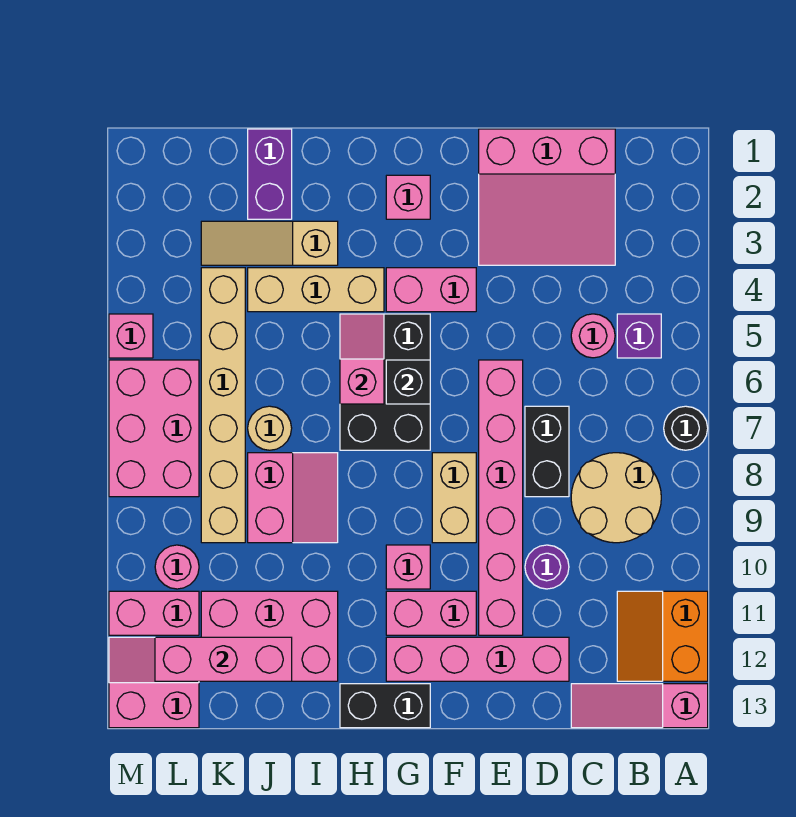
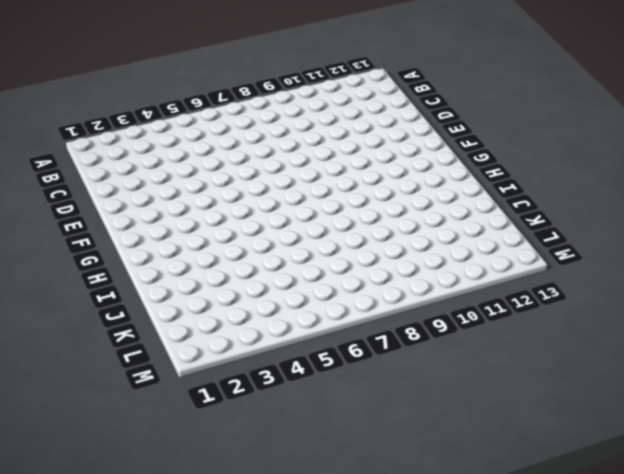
none -> black 1x1 round brick [664,406,708,450]
none -> orange 2x2 slope [617,591,708,681]
none -> pink 1x3 slope [571,684,708,728]
none -> purple 1x1 brick [617,314,661,358]

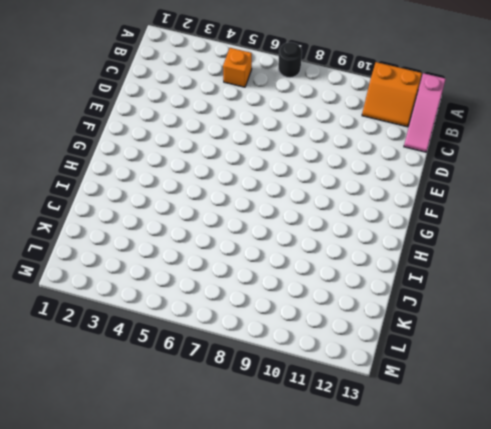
orange 1x1 brick [223,48,252,87] -> purple 1x1 brick [617,314,661,358]
none -> tan 2x2 round brick [571,453,661,543]
none -> pink 3x3 slope [479,129,615,265]
none -> pink 1x1 round brick [571,314,615,358]
none -> black 1x2 brick [525,406,569,497]

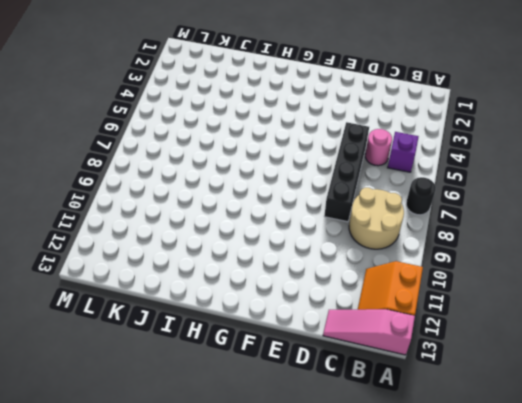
black 1x4 brick [324,122,369,222] -> black 1x2 brick [525,406,569,497]
none -> pink 3x3 slope [479,129,615,265]
none -> purple 1x1 round brick [525,545,569,589]
none -> pink 1x4 brick [386,637,569,681]
none -> pink 1x6 brick [479,360,523,635]

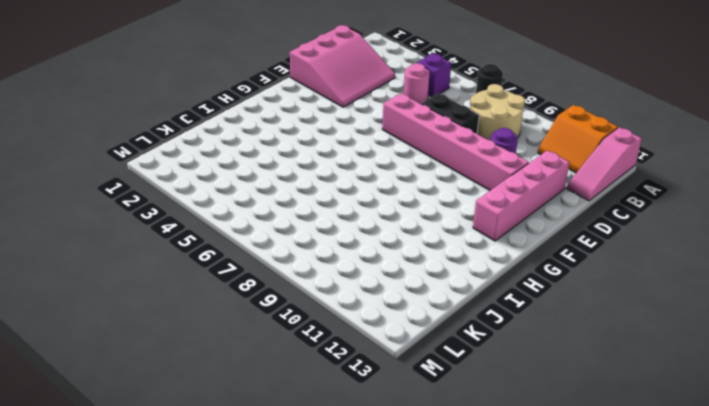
none -> pink 1x2 brick [386,268,476,312]
none -> tan 1x2 brick [432,453,476,543]
none -> pink 1x2 brick [386,591,476,635]
none -> pink 1x1 brick [386,175,430,219]

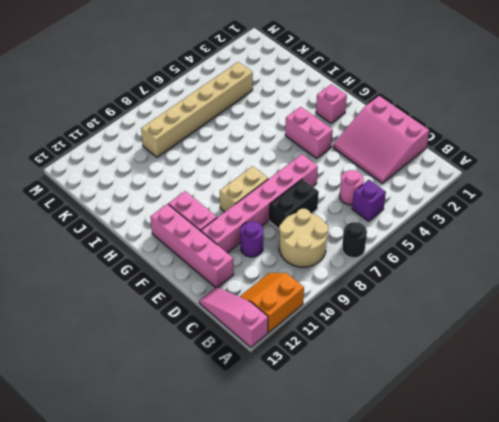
none -> black 2x3 brick [340,314,430,450]
none -> pink 1x1 brick [386,545,430,589]
none -> black 1x2 brick [340,684,430,728]
none -> tan 1x3 brick [248,268,384,312]

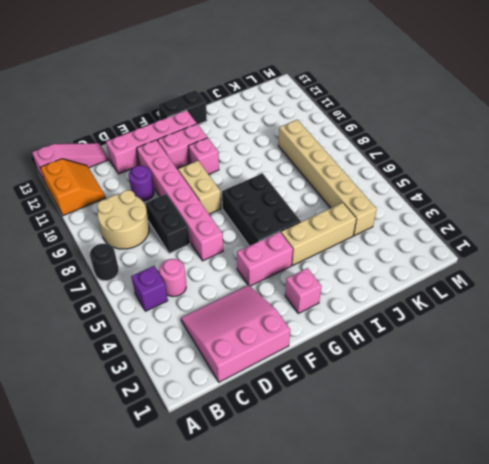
none -> tan 1x3 slope [201,221,338,265]
none -> pink 2x2 slope [248,453,338,543]
none -> pink 2x3 brick [201,591,338,681]
none -> purple 1x2 brick [248,129,292,219]

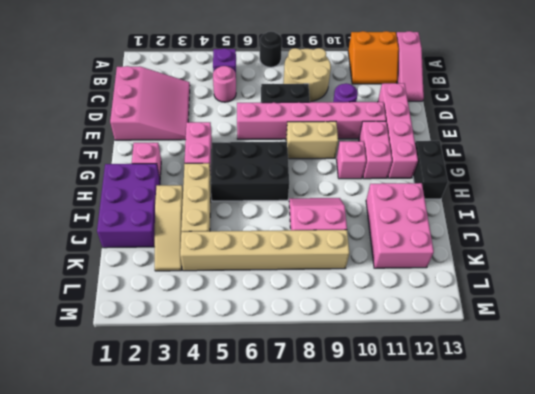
purple 2x3 brick [97,164,160,248] -> purple 1x2 brick [248,129,292,219]
none -> tan 1x1 round brick [248,406,292,450]
none -> pink 2x3 brick [109,360,199,497]
none -> pink 1x1 round brick [155,545,199,589]
none -> pink 1x2 brick [109,591,199,635]

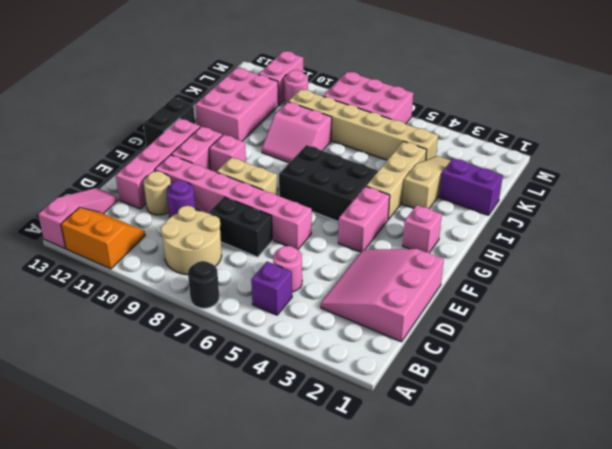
tan 1x1 round brick [144,171,171,215] -> tan 1x1 round brick moved to [248,406,292,450]
none -> pink 2x2 slope [109,637,199,728]
none -> pink 1x1 brick [109,314,153,358]
none -> black 1x1 brick [386,360,430,404]
none -> pink 1x2 slope [340,314,384,404]

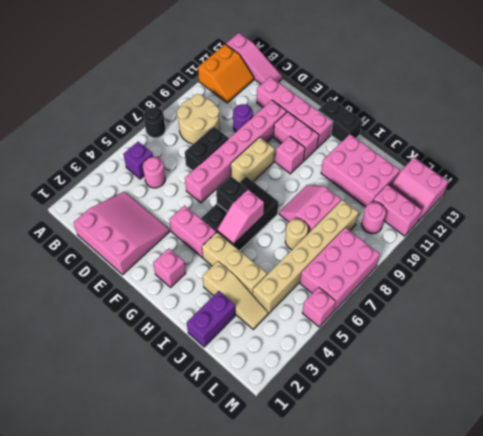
none -> pink 1x3 brick [155,637,292,681]

